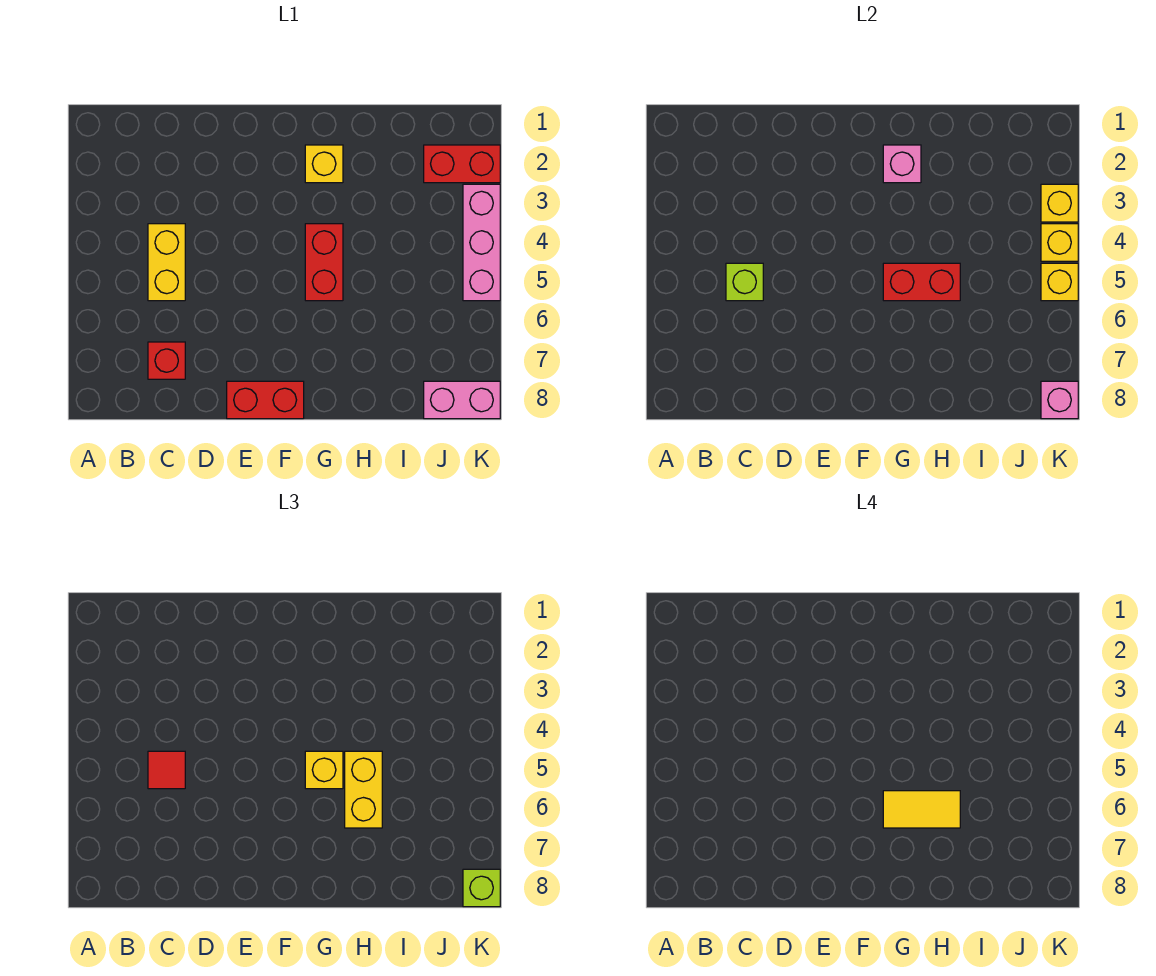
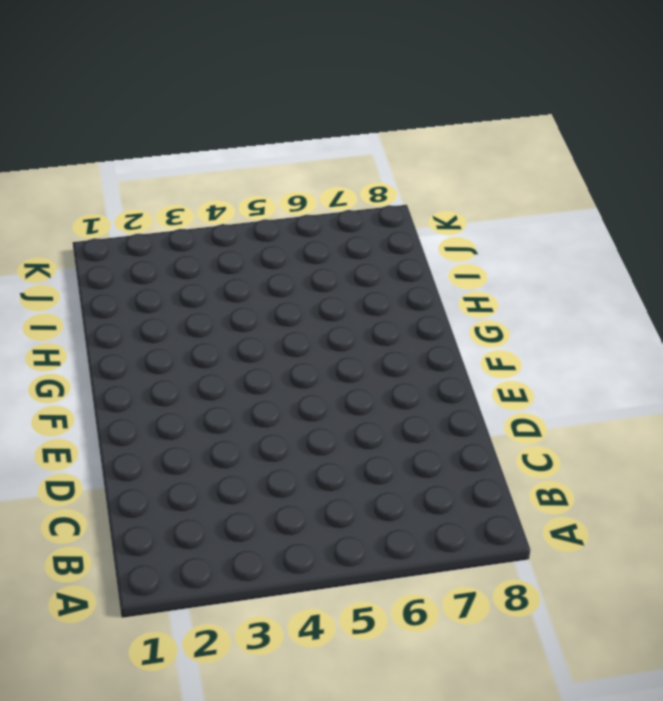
none -> yellow 1x2 brick [148,224,185,301]
none -> red 1x1 brick [148,342,185,379]
none -> red 1x2 brick [227,381,304,419]

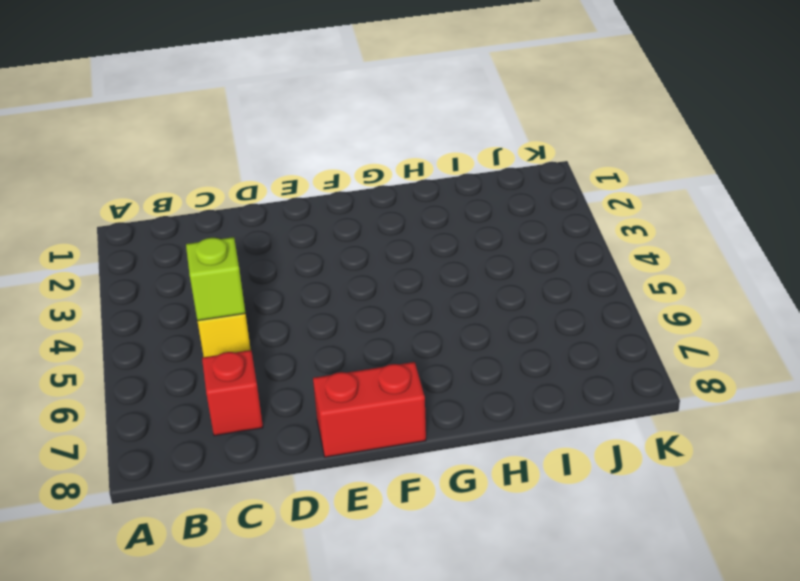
none -> yellow 1x1 brick [305,145,343,183]
none -> red 1x2 brick [305,224,343,301]
none -> red 1x2 brick [424,145,500,183]

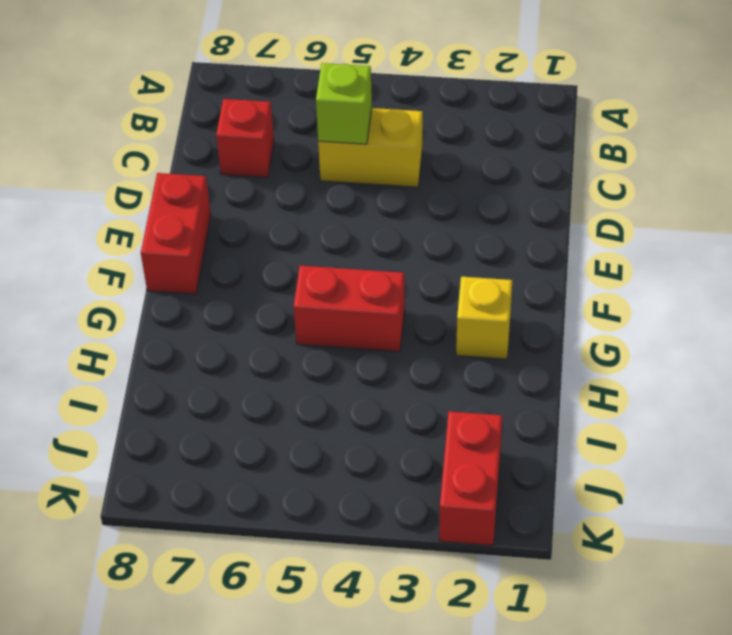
none -> pink 1x2 brick [424,381,500,419]
none -> pink 1x3 brick [463,184,500,301]
none -> pink 1x1 brick [883,145,921,183]

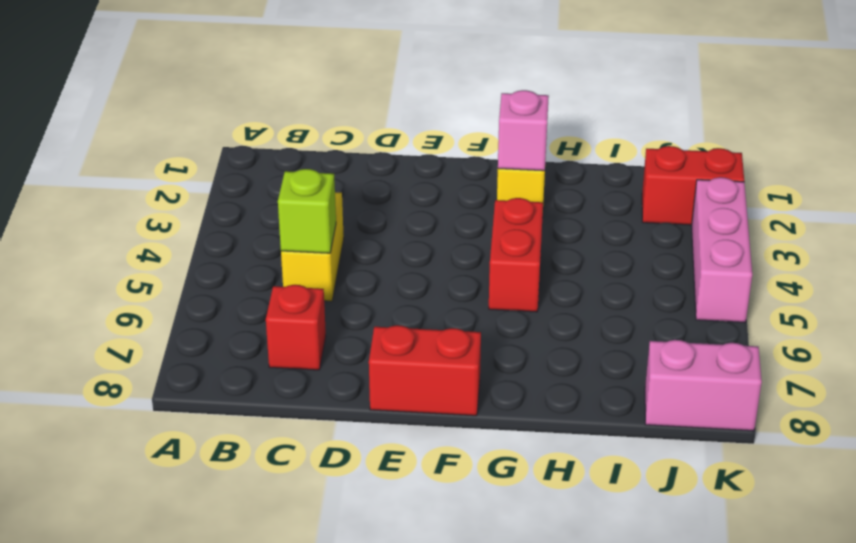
none -> red 1x2 brick [883,263,960,301]
none -> yellow 1x1 brick [1041,184,1078,222]
none -> yellow 1x1 brick [1041,224,1078,261]

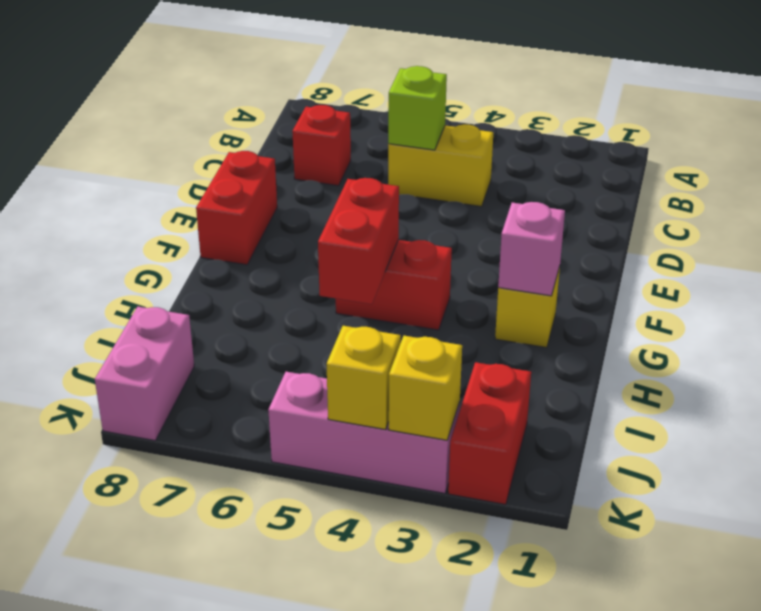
none -> yellow 1x1 brick [1041,263,1078,301]
none -> pink 1x1 brick [1041,381,1078,419]
none -> red 1x1 tile [148,751,185,789]

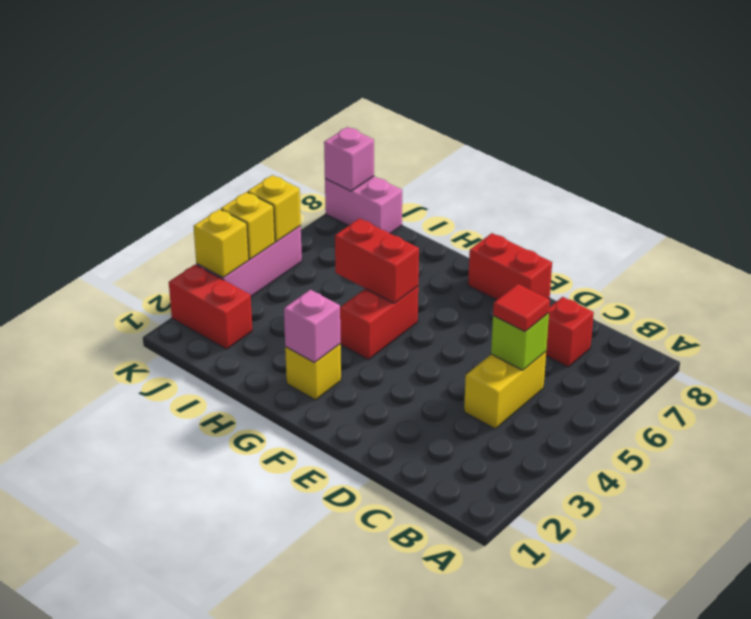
none -> yellow 1x1 brick [305,751,343,789]
none -> yellow 1x2 brick [345,751,382,828]
none -> lime 1x1 brick [463,869,500,907]

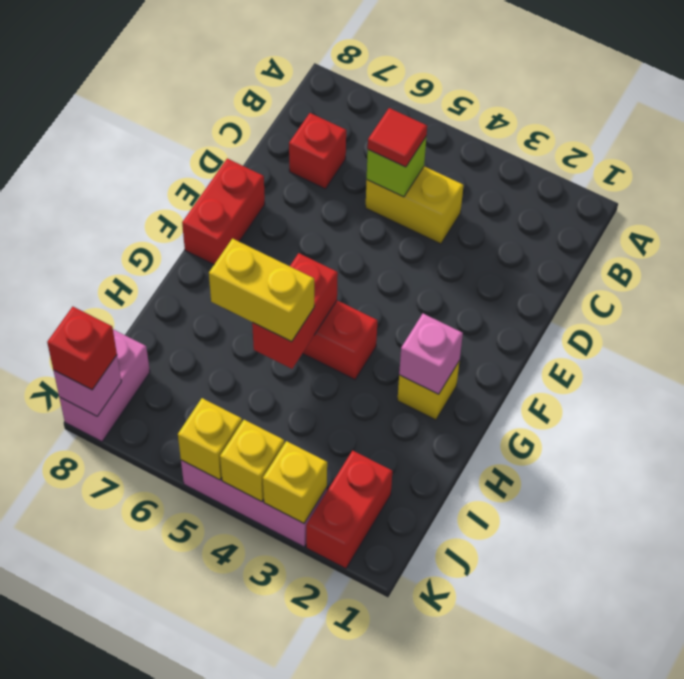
red 1x1 brick [47,307,117,390] -> lime 1x1 brick [463,869,500,907]
none -> yellow 1x1 brick [305,751,343,789]
none -> yellow 1x2 tile [883,791,960,828]

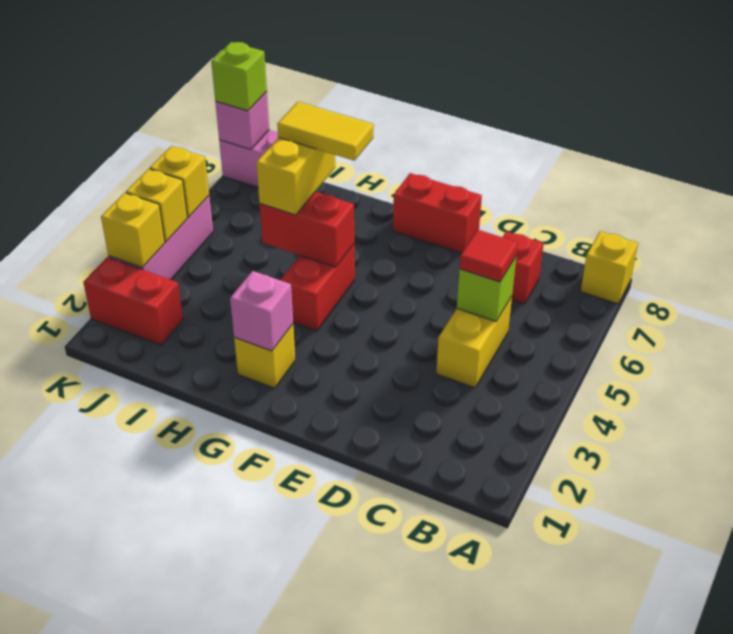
yellow 1x1 brick [581,231,638,304] -> yellow 1x1 brick moved to [305,751,343,789]

